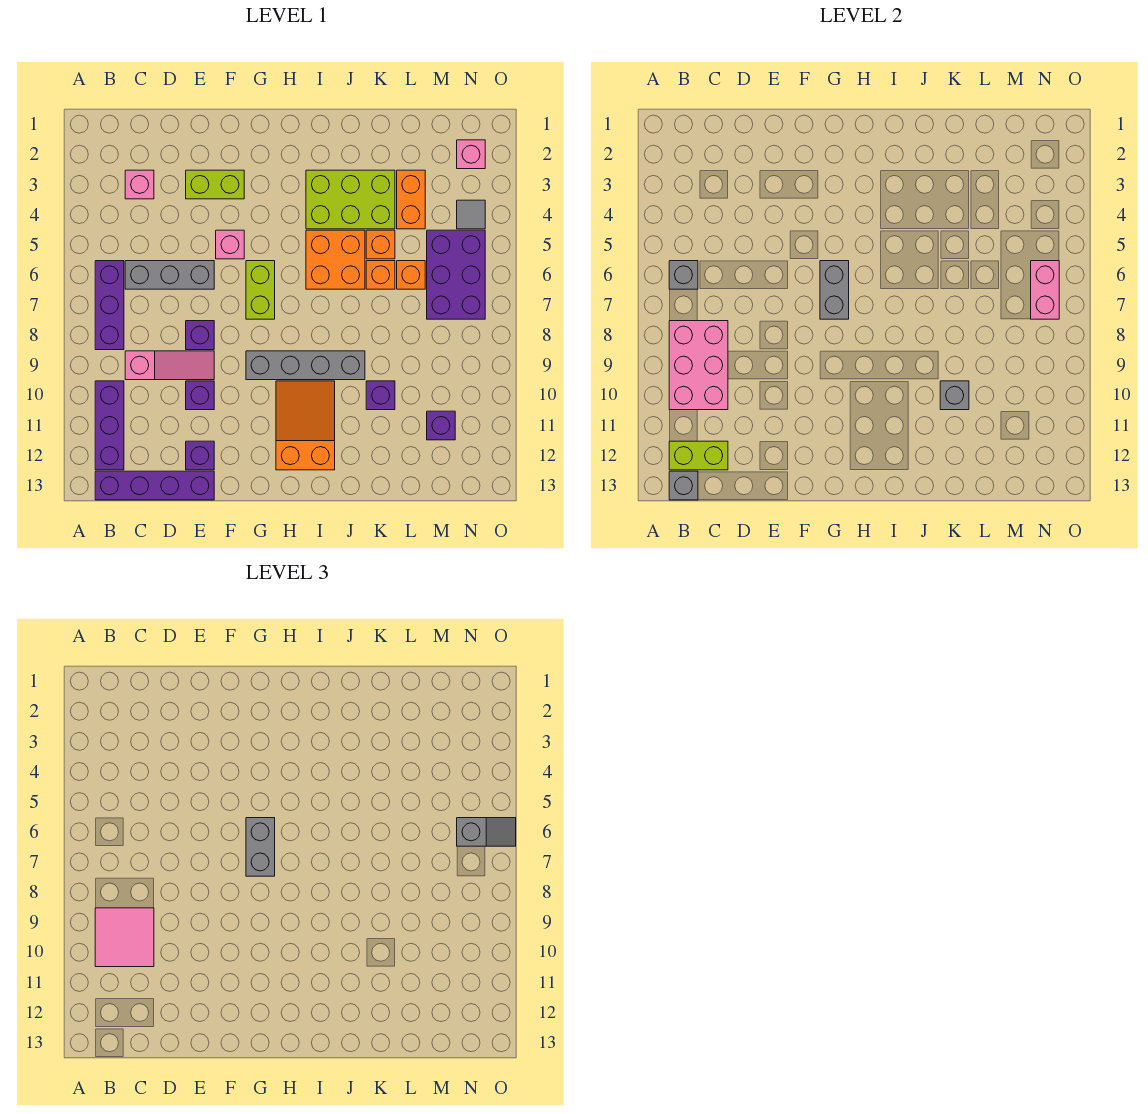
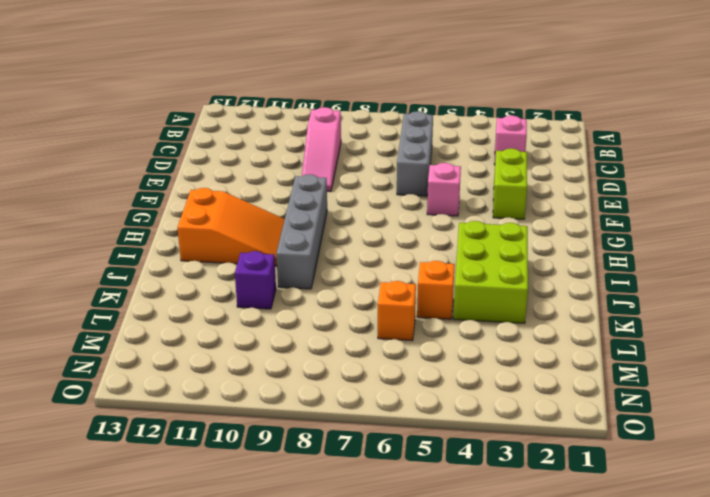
none -> purple 1x3 brick [95,261,124,350]
none -> purple 1x3 brick [95,381,124,470]
none -> purple 1x4 brick [95,471,214,500]
none -> purple 1x1 brick [186,321,214,350]

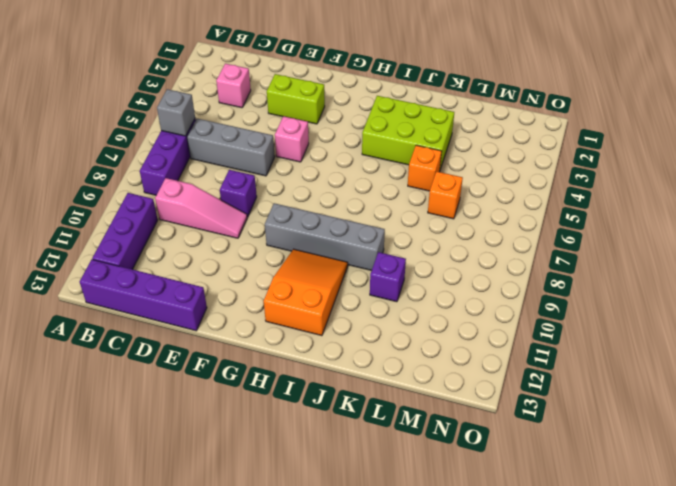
none -> purple 1x1 brick [186,381,214,410]
none -> purple 1x1 brick [186,441,214,470]
none -> lime 1x2 brick [246,261,275,319]
none -> orange 2x2 brick [306,230,365,289]

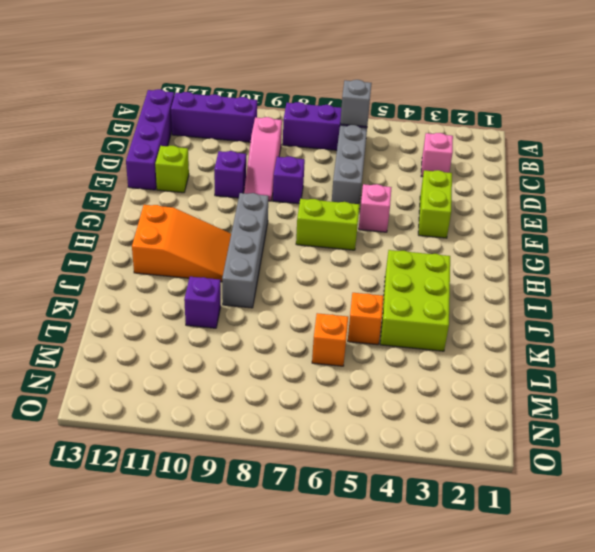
lime 1x1 brick [155,146,189,193] -> purple 1x1 brick [186,441,214,470]
none -> orange 2x2 brick [306,230,365,289]
none -> orange 1x1 brick [366,261,395,289]
none -> orange 1x2 brick [397,170,425,229]
none -> purple 2x3 brick [427,230,485,319]

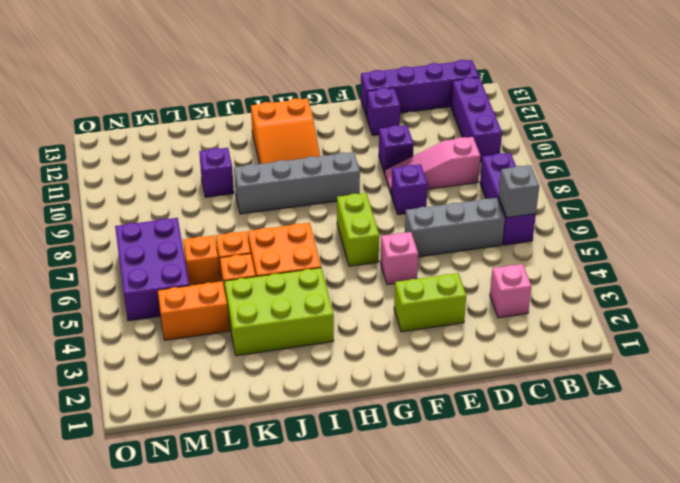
orange 1x2 brick [158,281,229,340] -> orange 1x2 brick turned to [397,170,425,229]
none -> purple 1x1 brick [427,411,455,440]
none -> pink 1x1 brick [457,140,485,169]
none -> grey 1x1 tile [457,200,485,229]
none -> pink 2x3 brick [669,321,728,410]

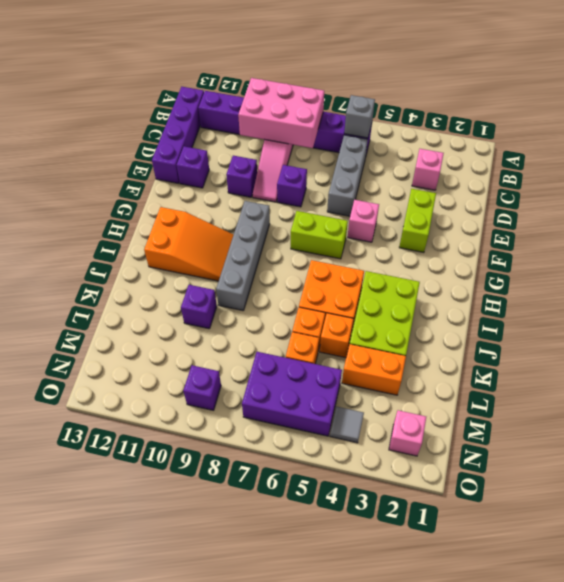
purple 1x1 brick [183,365,221,410] -> purple 1x1 brick moved to [427,411,455,440]
none -> lime 1x2 brick [669,441,728,470]
none -> grey 1x1 brick [669,471,698,500]
none -> grey 1x2 brick [820,261,849,319]
none -> grey 1x1 brick [940,381,969,410]

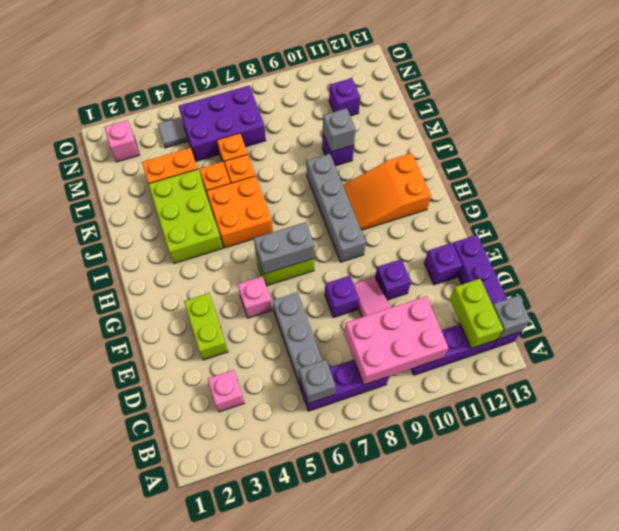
none -> pink 1x2 brick [1031,261,1059,319]
none -> pink 2x2 tile [95,908,154,967]
none -> grey 1x2 brick [246,818,275,876]
none -> grey 1x2 slope [457,818,516,846]

